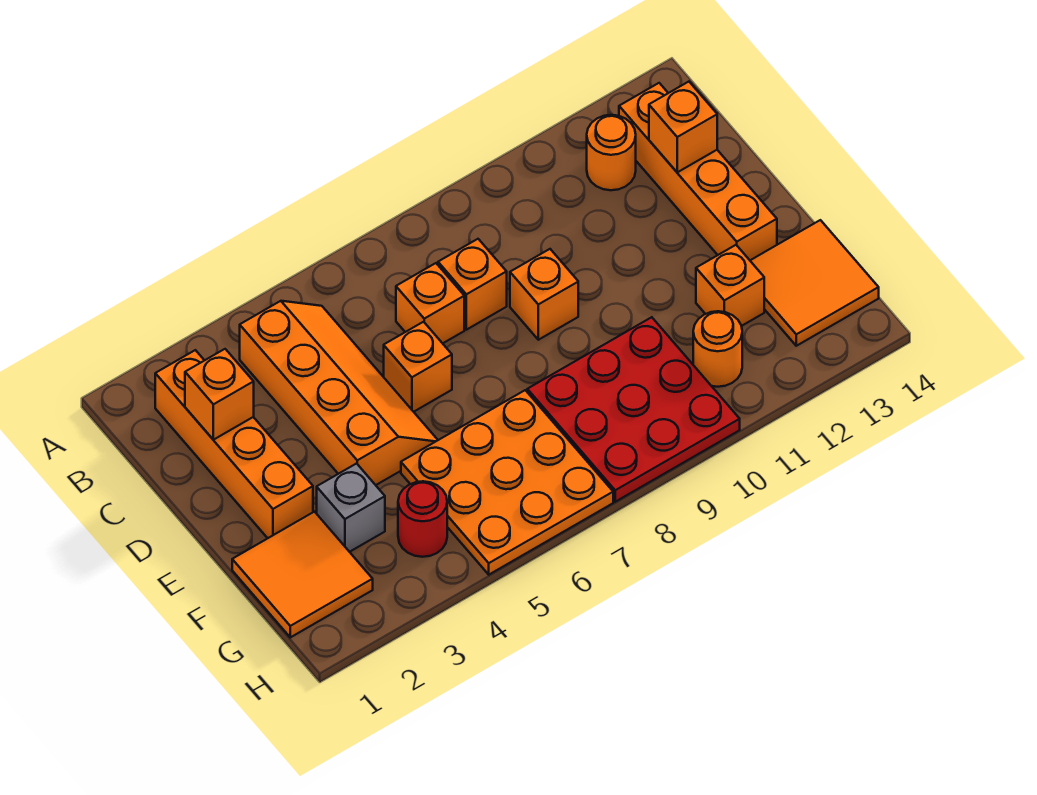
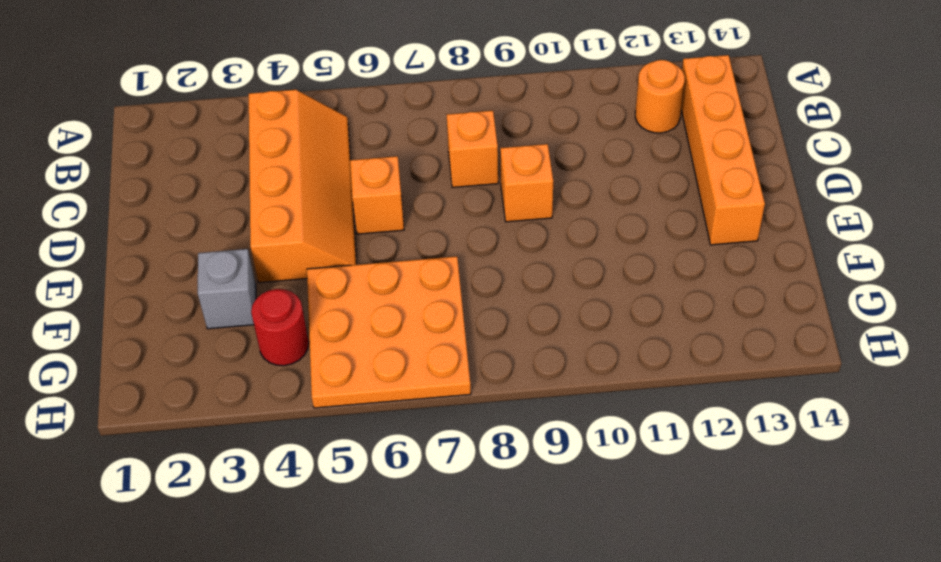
none -> orange 1x4 brick [155,350,313,538]
none -> orange 1x1 brick [396,263,464,343]
none -> orange 2x2 tile [232,512,373,637]

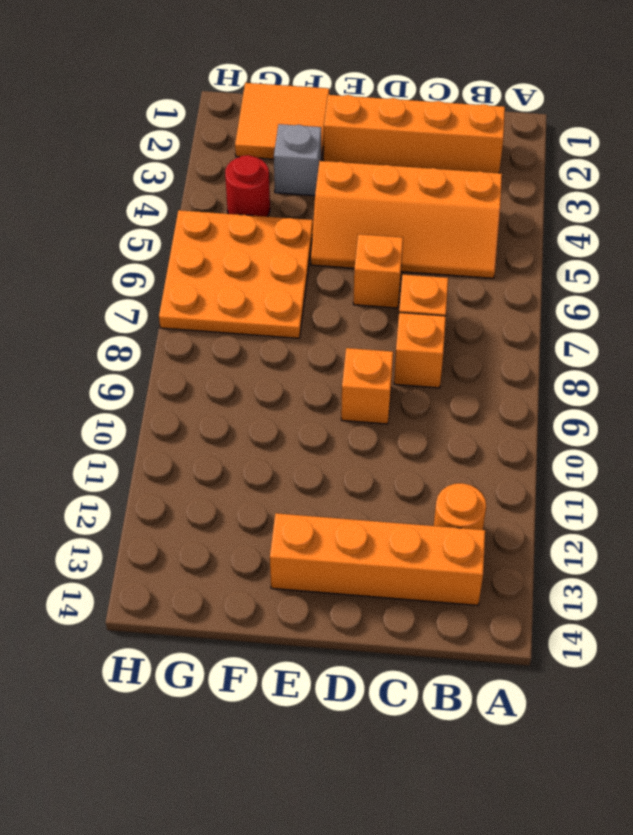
none -> red 3x3 plate [527,317,740,502]
none -> orange 1x1 brick [696,245,764,326]
none -> orange 2x2 tile [750,220,879,346]

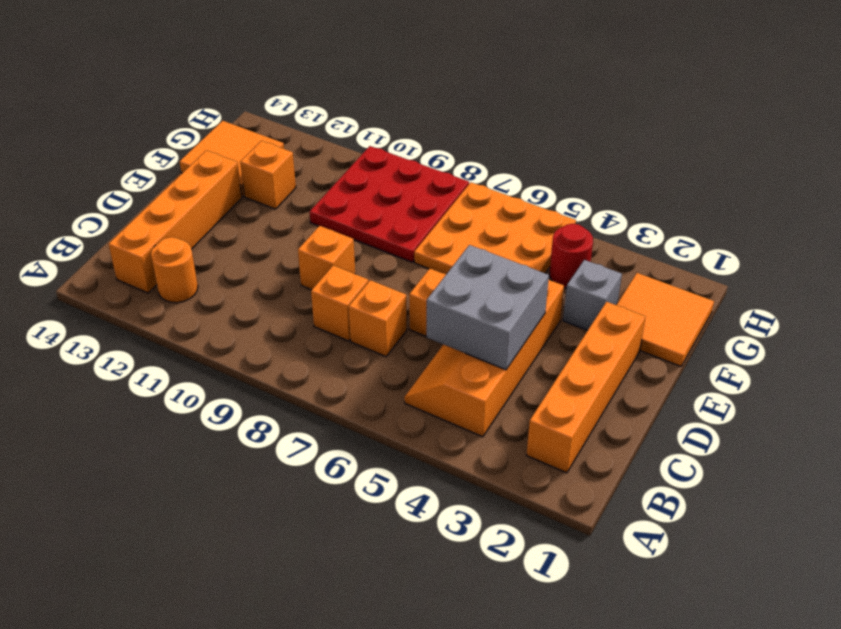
grey 2x2 brick [427,245,549,370] -> none
none -> orange 1x1 round brick [693,311,742,387]
none -> orange 1x1 brick [185,349,254,440]
none -> orange 1x1 brick [649,82,717,172]

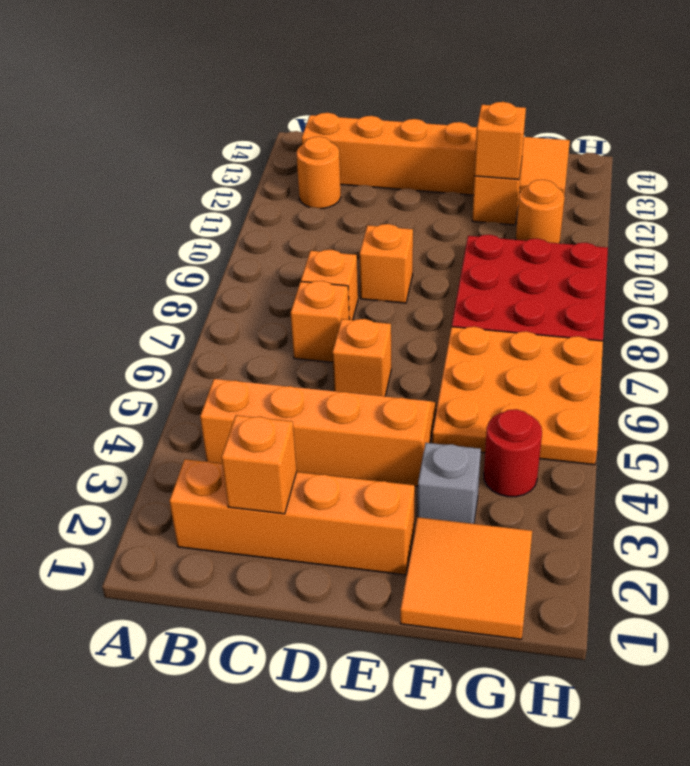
orange 1x1 brick [475,102,526,180] -> orange 1x1 brick moved to [649,82,717,172]

